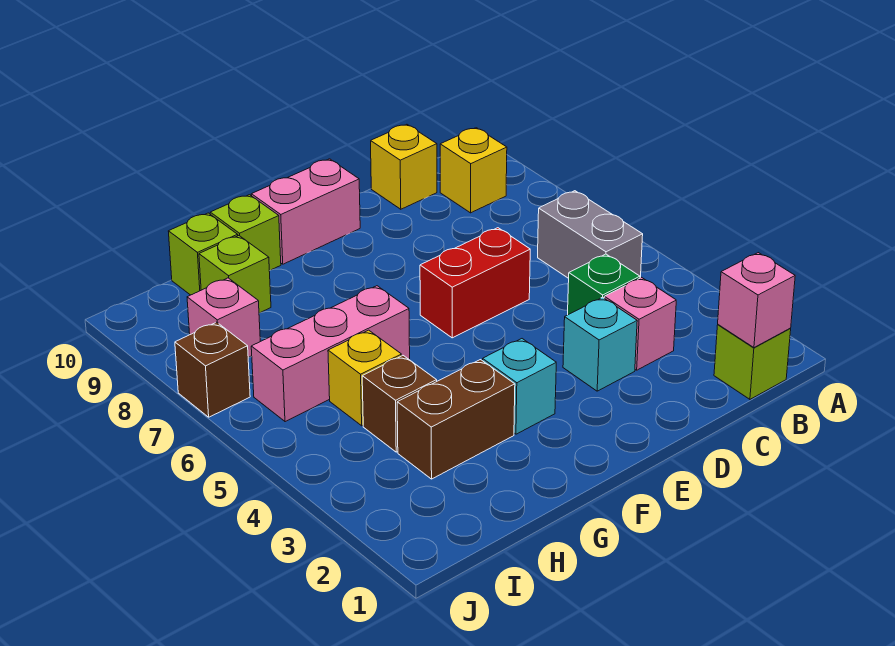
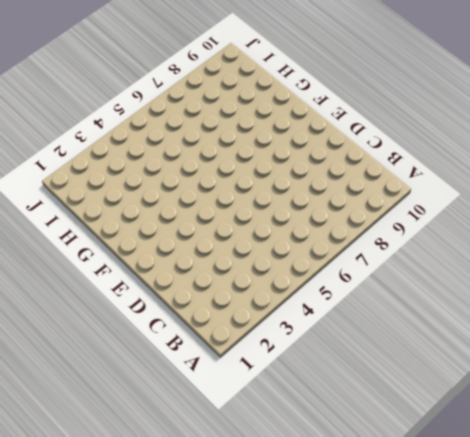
none -> lime 1x1 brick [714,325,791,399]
none -> grey 1x2 brick [538,191,643,278]
none -> yellow 1x1 brick [440,128,507,213]

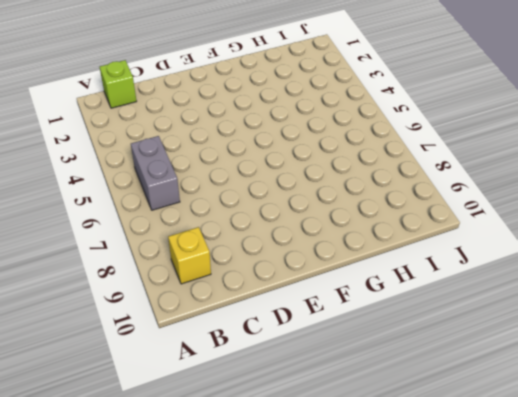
none -> pink 1x1 brick [604,277,676,370]
none -> green 1x1 brick [568,254,640,315]
none -> yellow 1x1 brick [371,124,437,209]

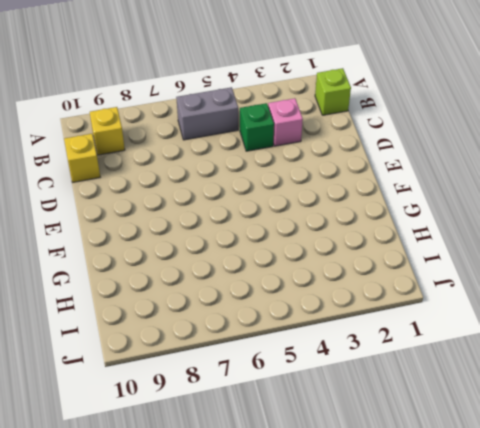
none -> cyan 1x1 brick [563,297,637,391]
none -> red 1x2 brick [420,228,530,338]
none -> pink 1x2 brick [251,159,360,264]

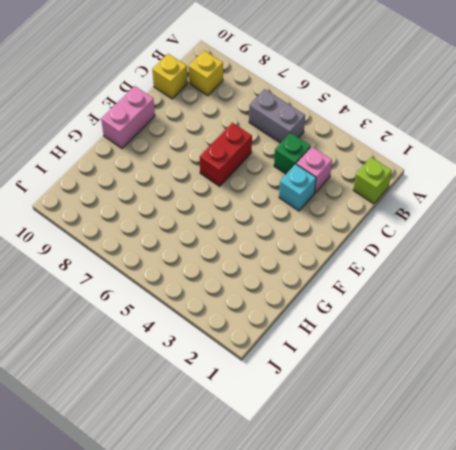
none -> cyan 1x1 brick [483,339,556,434]
none -> brown 1x2 brick [397,360,515,479]
none -> pink 1x3 brick [251,286,410,422]

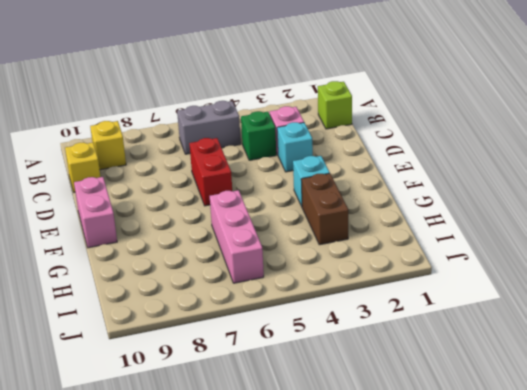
none -> lime 1x1 brick [210,195,281,271]
none -> brown 1x1 brick [362,356,437,452]
none -> yellow 1x1 brick [328,330,401,426]

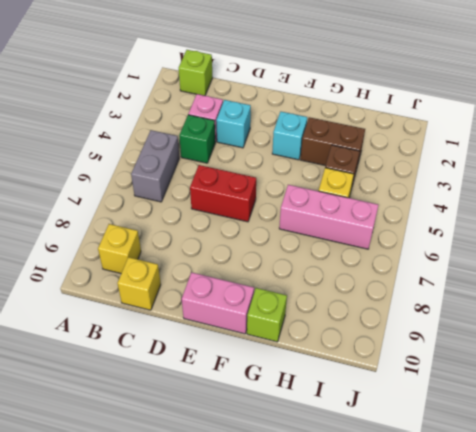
none -> lime 1x1 brick [199,236,271,313]
none -> lime 1x1 brick [168,213,238,295]
none -> pink 1x1 brick [187,278,260,357]

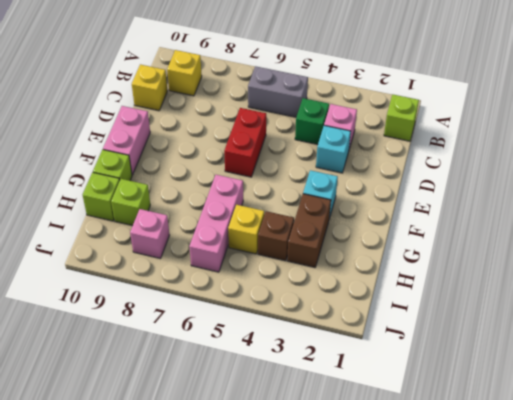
none -> brown 1x1 brick [175,322,250,417]
none -> pink 1x1 brick [718,253,795,348]

